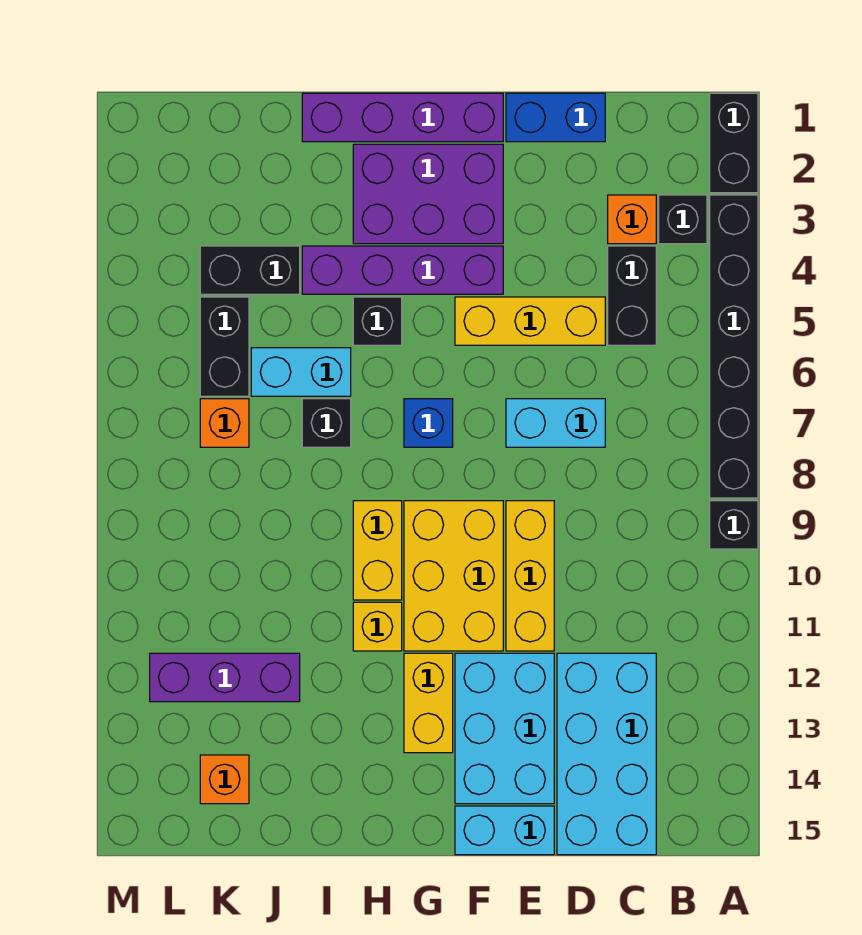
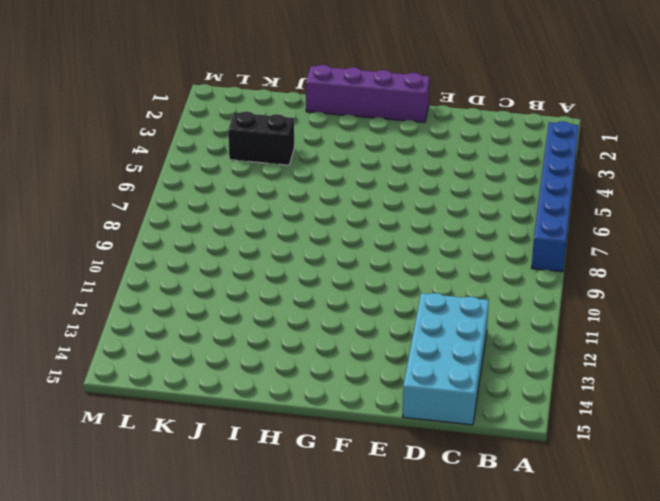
blue 1x6 brick [532,121,579,272] -> black 1x6 brick [710,195,758,498]
none -> black 1x2 brick [710,93,758,193]
none -> black 1x1 brick [710,501,758,549]
none -> black 1x1 brick [659,195,707,244]

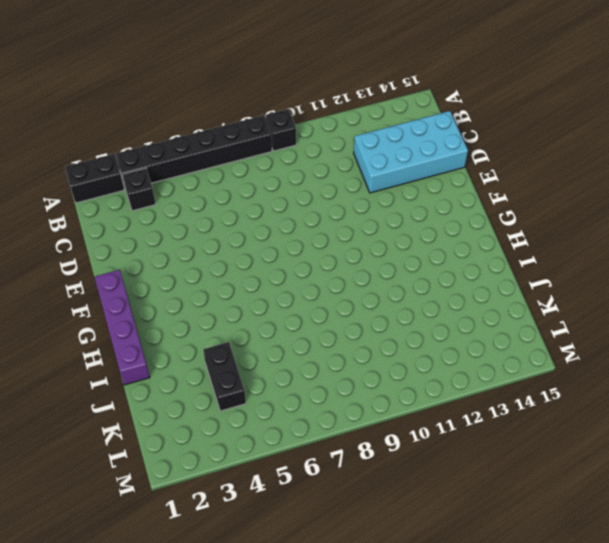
none -> orange 1x1 brick [608,195,656,244]
none -> black 1x2 brick [608,246,656,345]
none -> blue 1x2 brick [506,93,605,142]

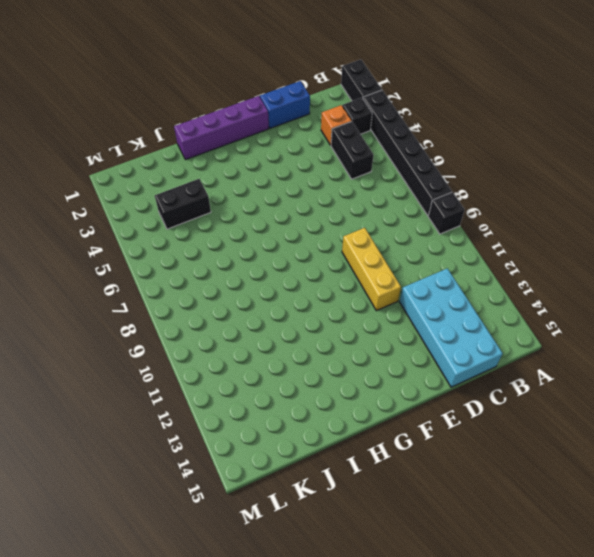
none -> yellow 1x3 brick [455,297,605,345]
none -> cyan 1x2 brick [506,399,605,447]
none -> cyan 2x3 brick [455,653,554,804]

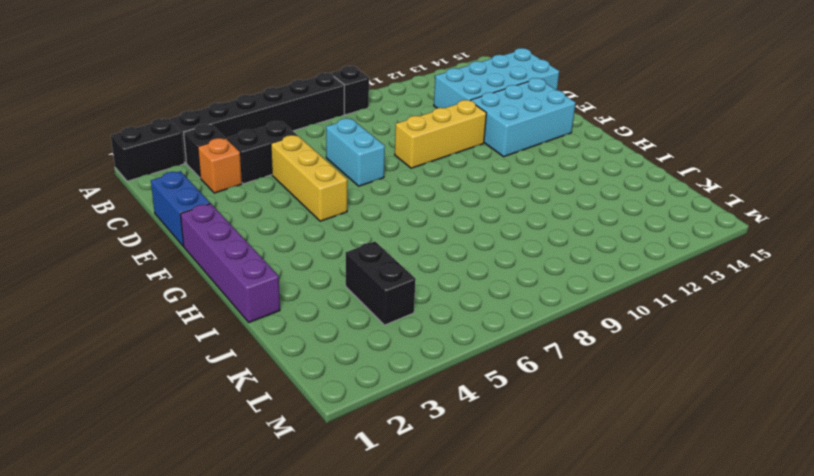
none -> cyan 1x2 brick [455,806,554,855]
none -> purple 2x3 brick [353,144,503,244]
none -> purple 1x4 brick [302,246,503,294]

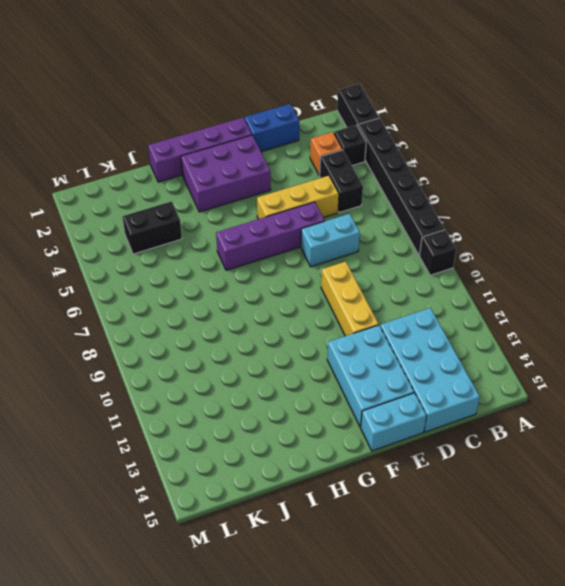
purple 1x4 brick [216,202,325,270] -> purple 1x4 brick moved to [302,246,503,294]
none -> yellow 2x3 brick [404,501,503,651]
none -> blue 1x1 brick [404,399,453,447]
none -> yellow 1x2 brick [404,653,453,753]

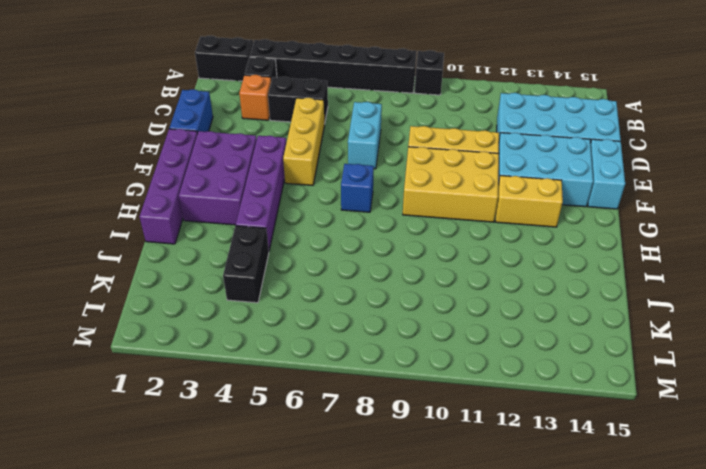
none -> black 1x1 brick [353,297,402,345]
none -> yellow 1x2 brick [353,501,402,600]
none -> yellow 1x1 brick [353,602,402,651]

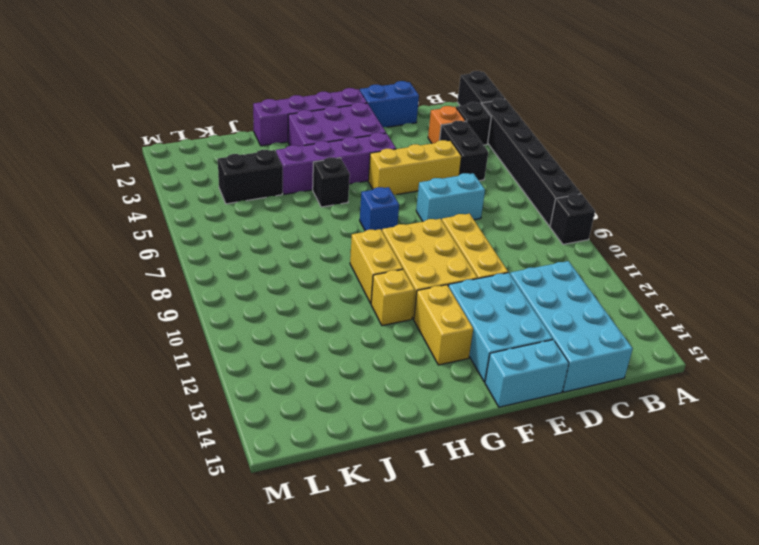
none -> cyan 1x2 brick [251,348,351,396]
none -> black 1x1 brick [302,399,351,447]
none -> purple 1x3 brick [150,653,300,702]

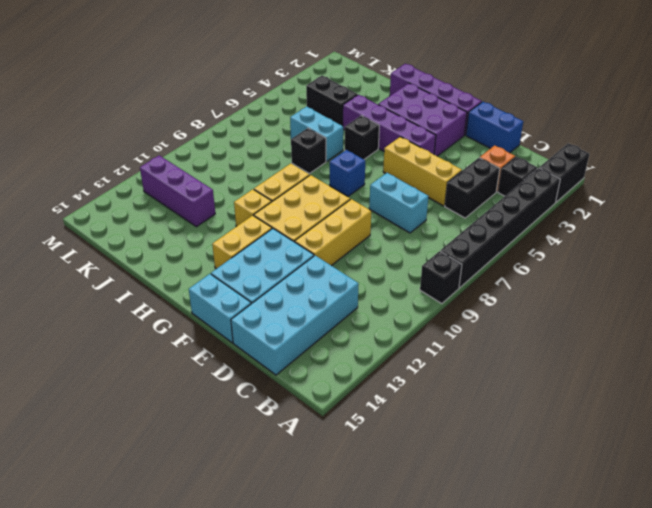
none -> black 1x2 brick [200,297,249,396]
none -> orange 1x1 brick [200,399,249,447]
none -> orange 1x1 brick [200,755,249,804]

